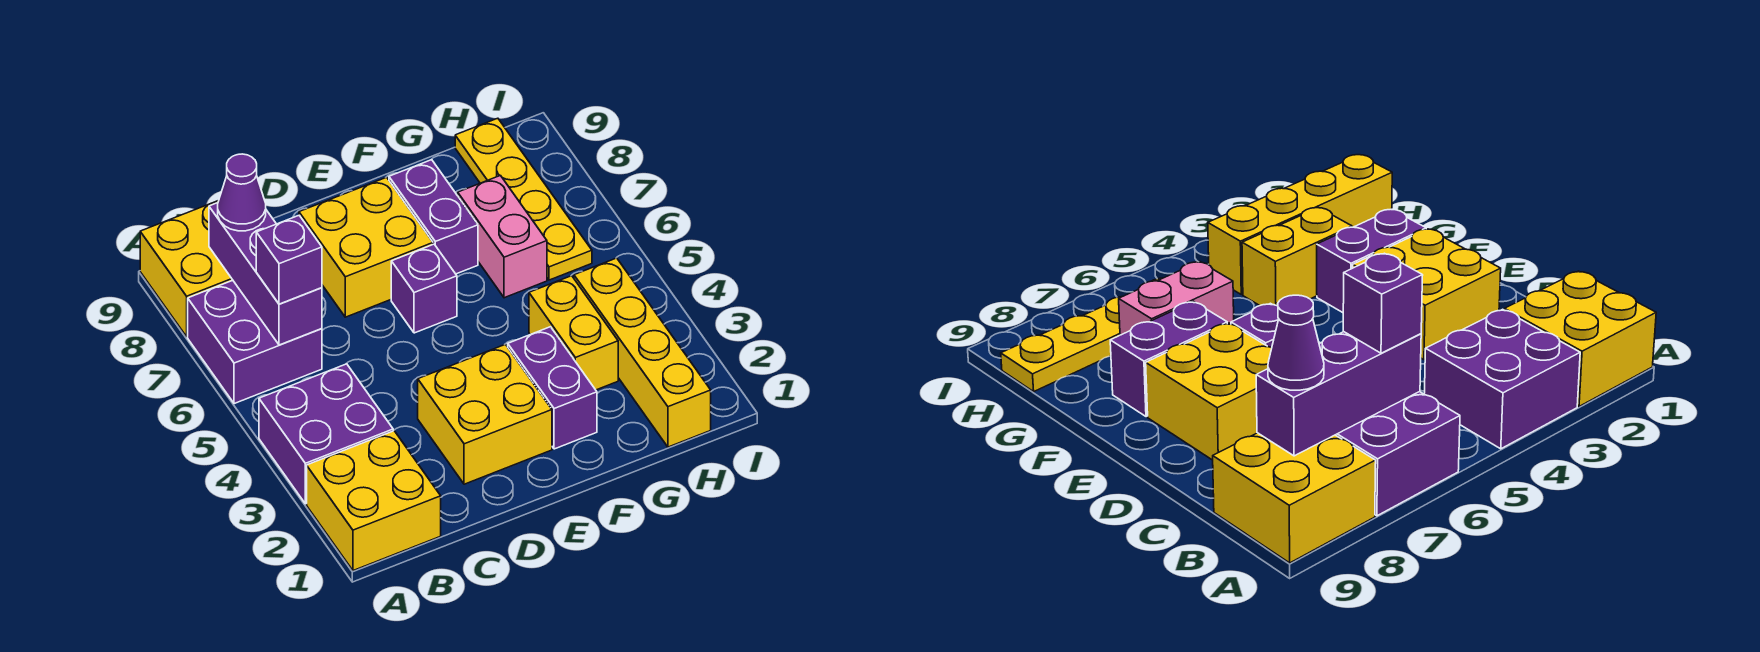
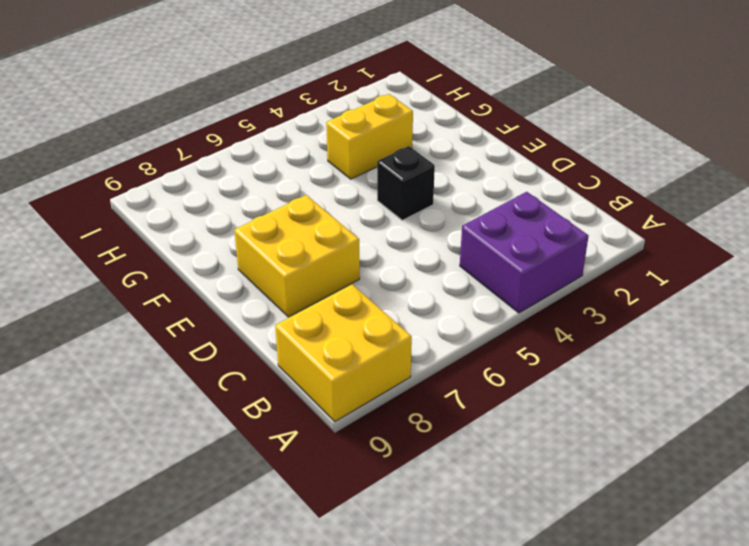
black 1x1 brick [377,146,435,220] -> none
none -> yellow 2x2 brick [307,431,441,571]
none -> purple 2x2 brick [188,280,322,404]
none -> yellow 2x2 brick [418,344,552,484]

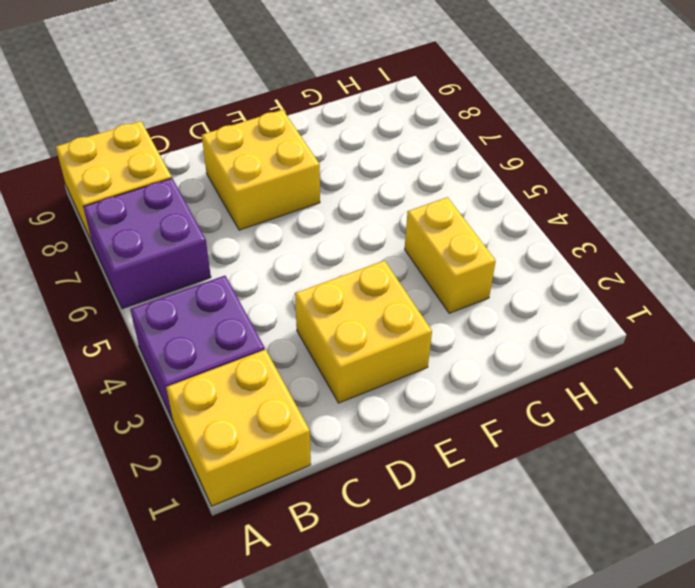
none -> purple 1x1 brick [391,244,457,333]
none -> purple 1x2 brick [508,327,597,449]
none -> purple 1x2 brick [389,160,478,274]

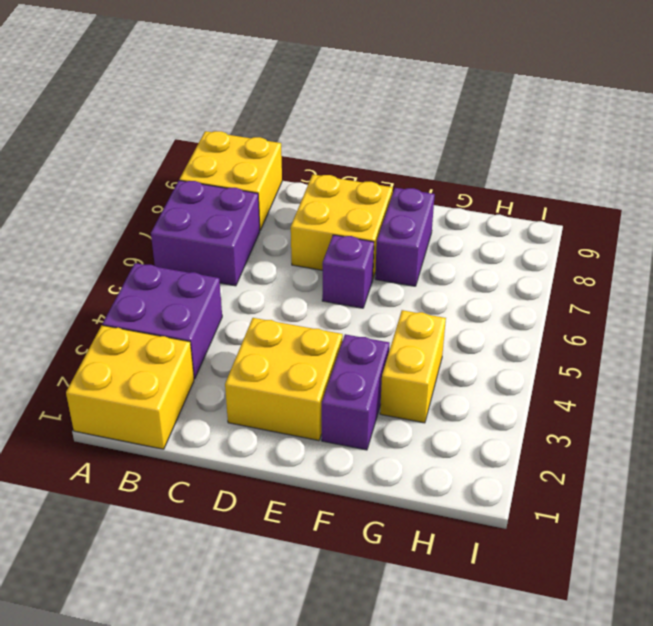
none -> pink 1x2 brick [458,176,547,298]
none -> yellow 1x4 brick [574,258,711,447]
none -> yellow 1x4 plate [455,118,592,280]

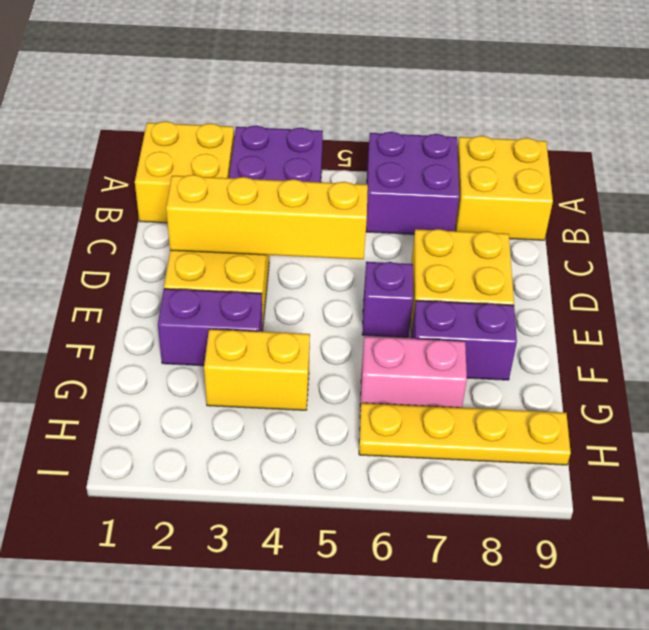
yellow 1x4 brick [166,175,368,259] -> yellow 1x4 brick moved to [574,258,711,447]
none -> purple 1x3 brick [209,203,322,345]
none -> purple 1x1 brick [256,216,322,304]
none -> purple 1x1 cone [218,154,266,231]

